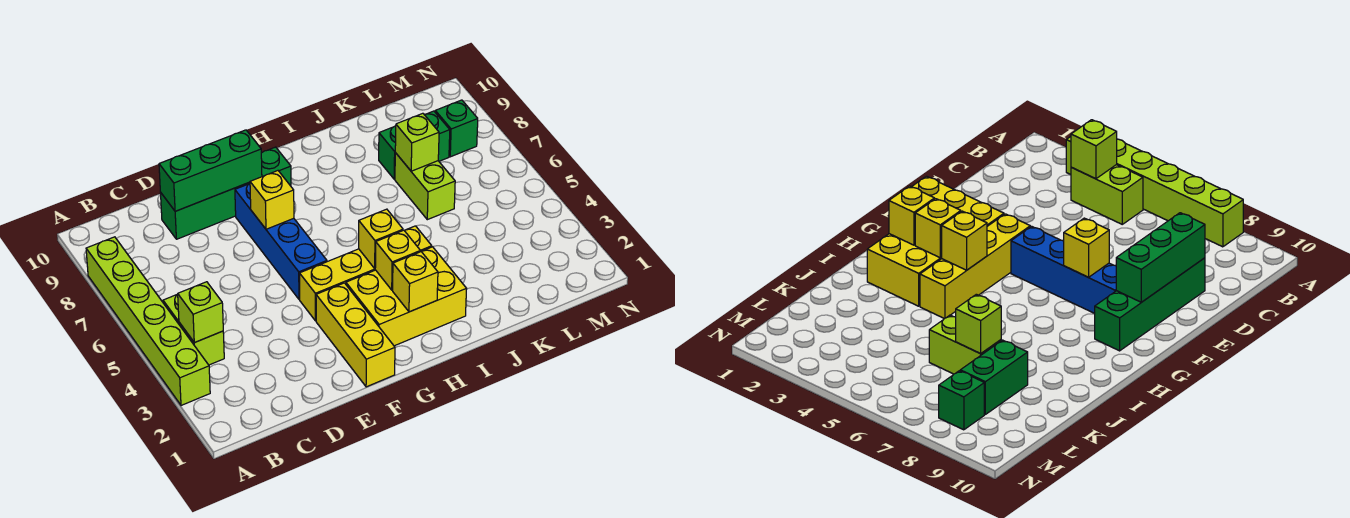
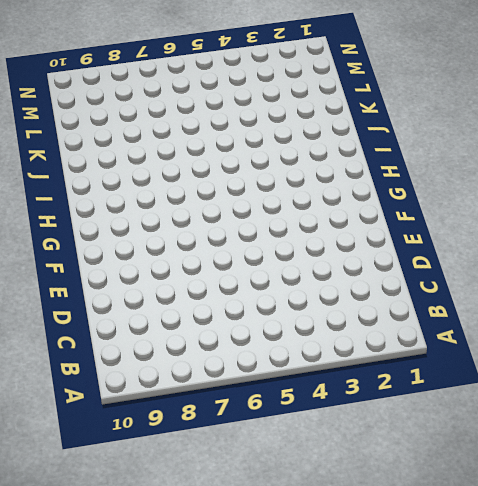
none -> lime 1x6 brick [86,237,210,405]
none -> lime 1x2 brick [163,294,224,365]
none -> green 1x4 brick [161,147,291,239]

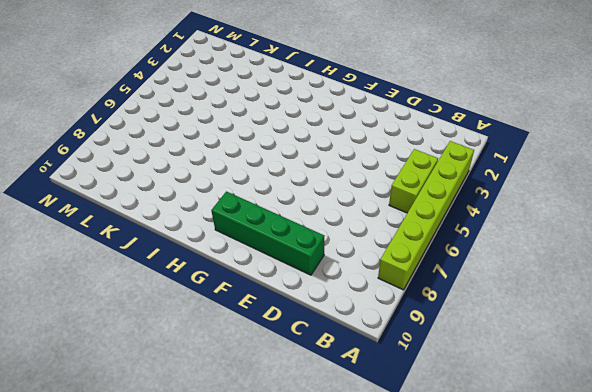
none -> yellow 1x3 brick [316,283,395,387]
none -> yellow 1x4 brick [300,226,432,321]
none -> blue 1x4 brick [235,184,327,300]

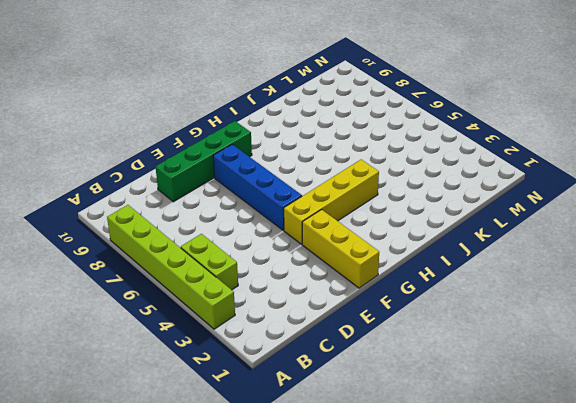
none -> yellow 2x3 brick [346,247,467,346]
none -> lime 1x2 brick [395,153,455,220]
none -> green 1x2 brick [379,111,450,179]

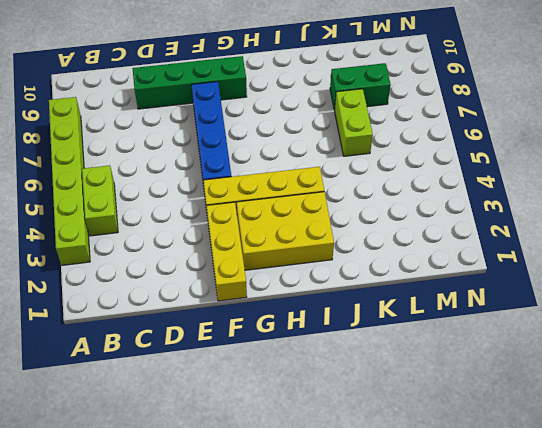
none -> green 1x1 brick [435,100,478,157]
none -> lime 1x1 brick [178,282,223,343]
none -> green 1x3 brick [159,130,262,211]

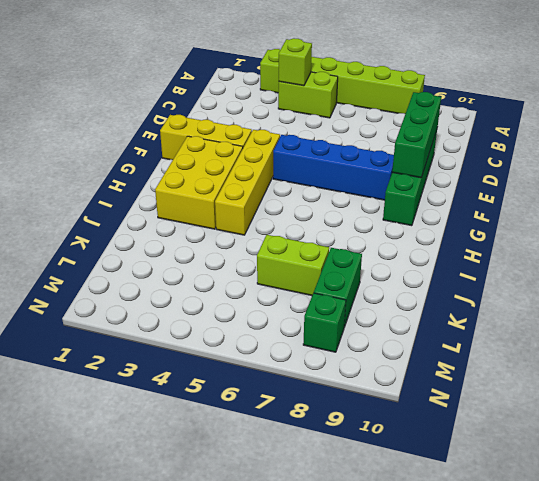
none -> yellow 1x1 brick [250,171,294,229]
none -> yellow 1x1 brick [393,252,438,312]
none -> yellow 1x1 brick [375,230,420,290]

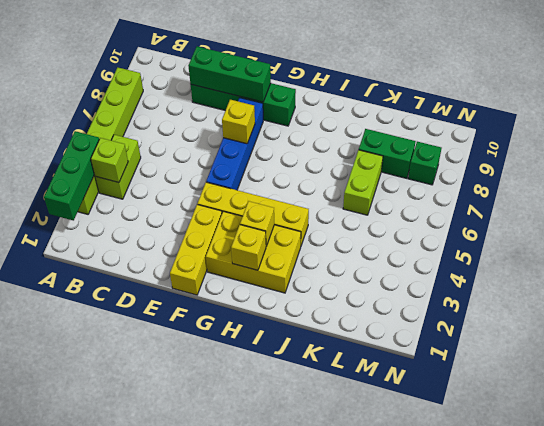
green 1x3 brick [44,131,99,220] -> none
none -> yellow 1x1 brick [359,209,403,268]
none -> lime 1x1 brick [395,113,439,171]

